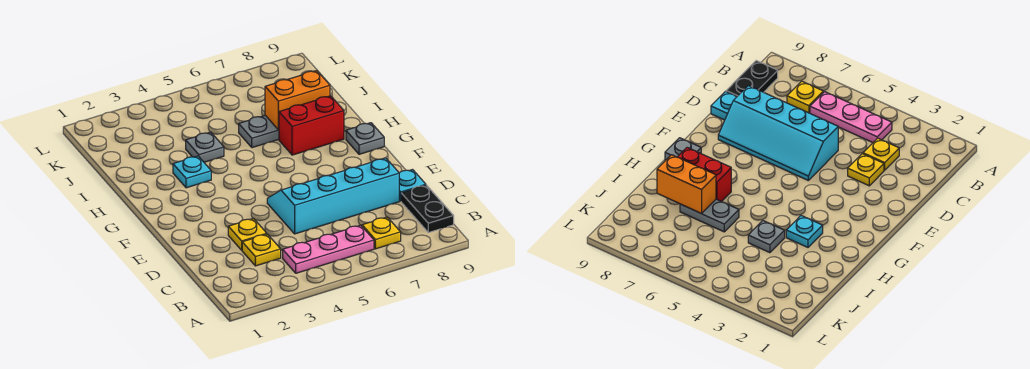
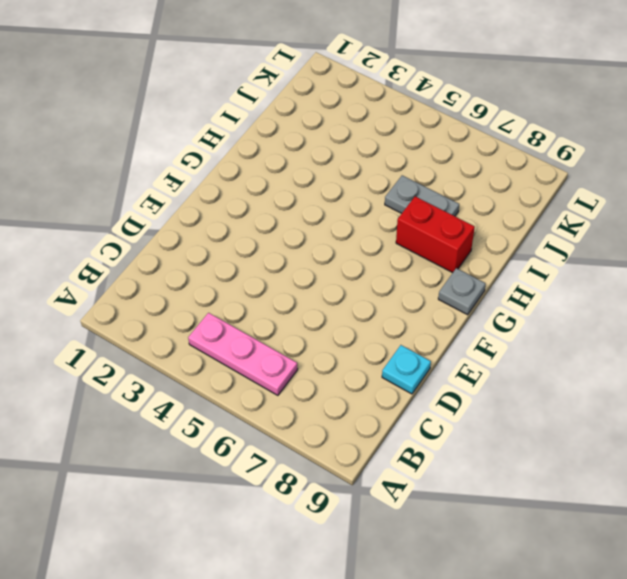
none -> yellow 1x1 plate [362,217,401,249]
none -> black 1x2 plate [401,185,454,233]
none -> yellow 1x1 plate [242,234,281,266]

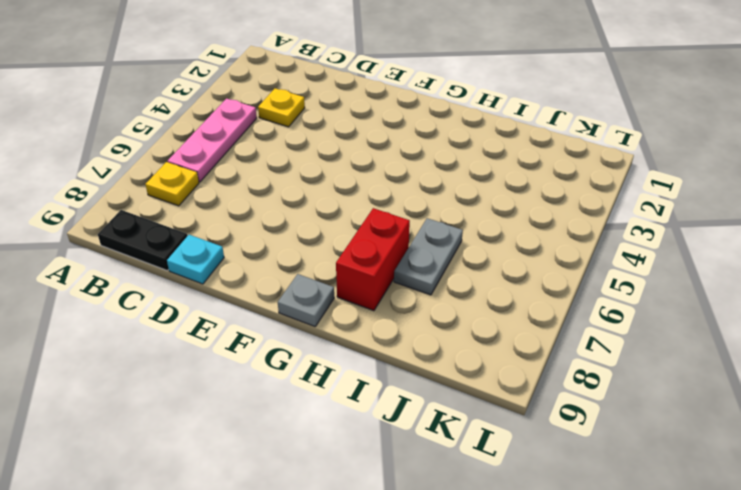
none -> yellow 1x1 plate [228,218,267,250]
none -> cyan 2x4 slope [267,158,399,234]
none -> cyan 1x1 plate [173,156,211,188]

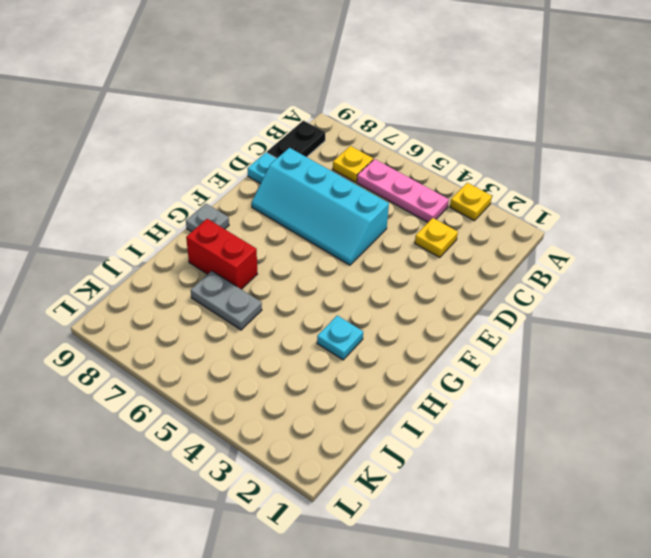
yellow 1x1 plate [450,183,492,221] -> yellow 1x1 plate moved to [228,218,267,250]
none -> grey 1x1 plate [186,132,224,162]
none -> orange 1x2 brick [265,71,330,130]

